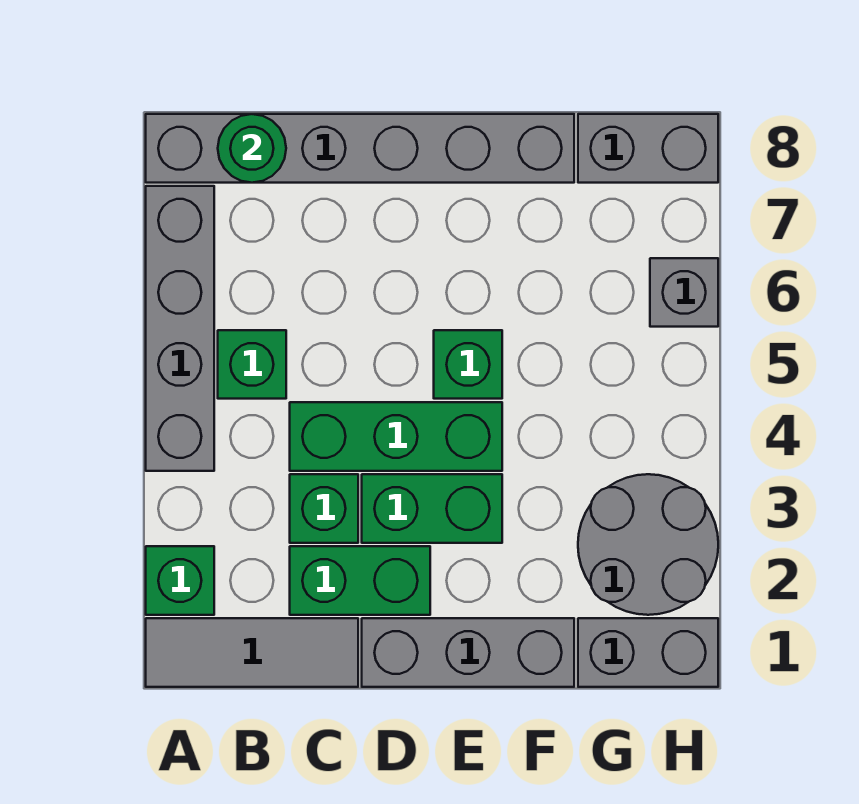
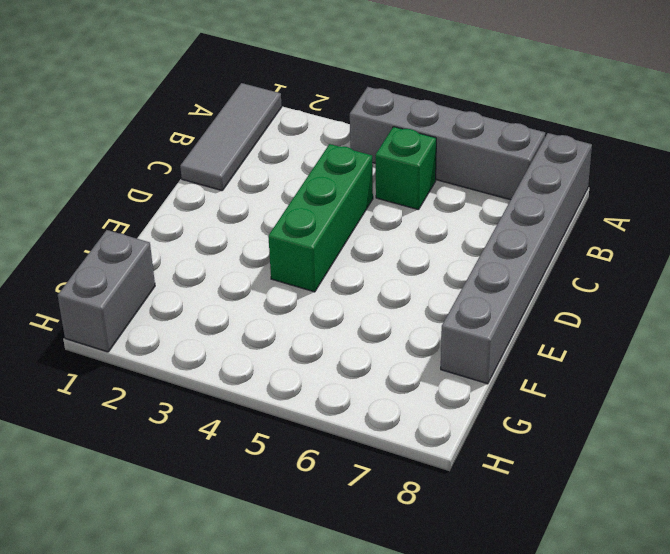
none -> green 1x1 brick [146,546,214,615]
none -> green 1x2 brick [290,546,430,615]
none -> green 1x1 brick [290,474,358,543]

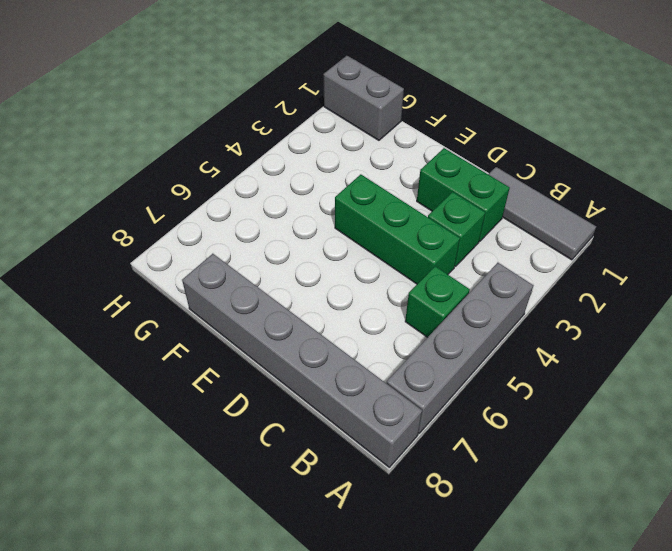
none -> green 1x1 brick [146,546,214,615]
none -> grey 1x3 brick [362,618,574,687]
none -> green 1x2 brick [362,474,502,543]

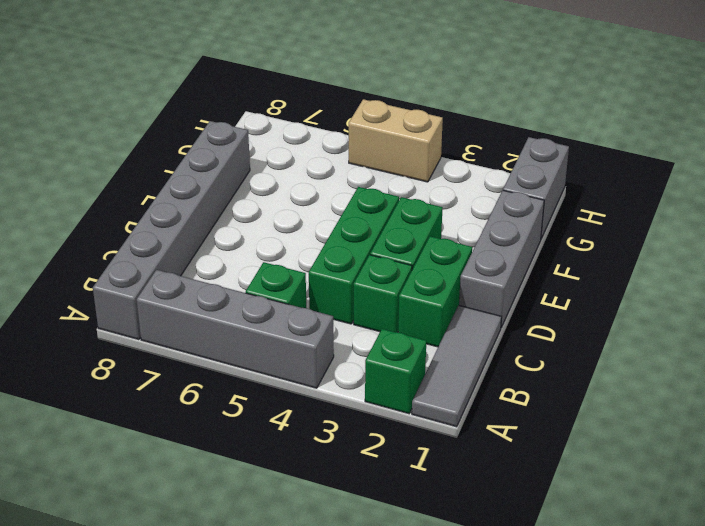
tan 1x2 brick [349,99,443,182] -> none
none -> green 1x1 brick [434,330,502,399]
none -> grey 2x2 round brick [578,474,718,615]
none -> grey 1x2 brick [578,114,718,183]

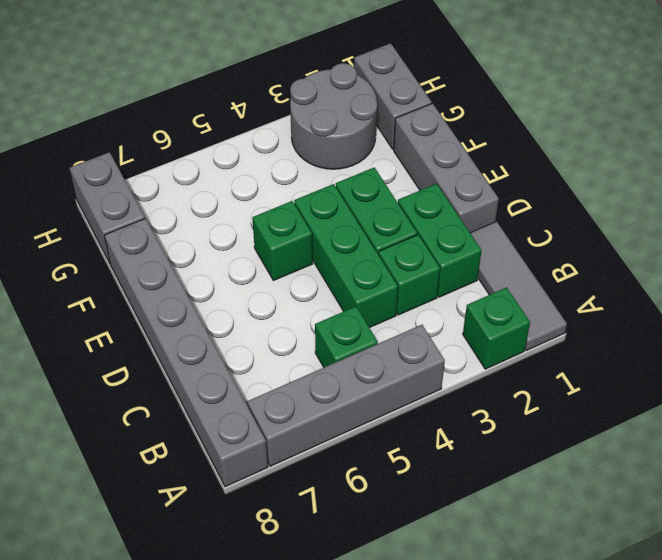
none -> grey 1x1 brick [650,258,718,327]
none -> green 1x1 round brick [218,114,286,183]

